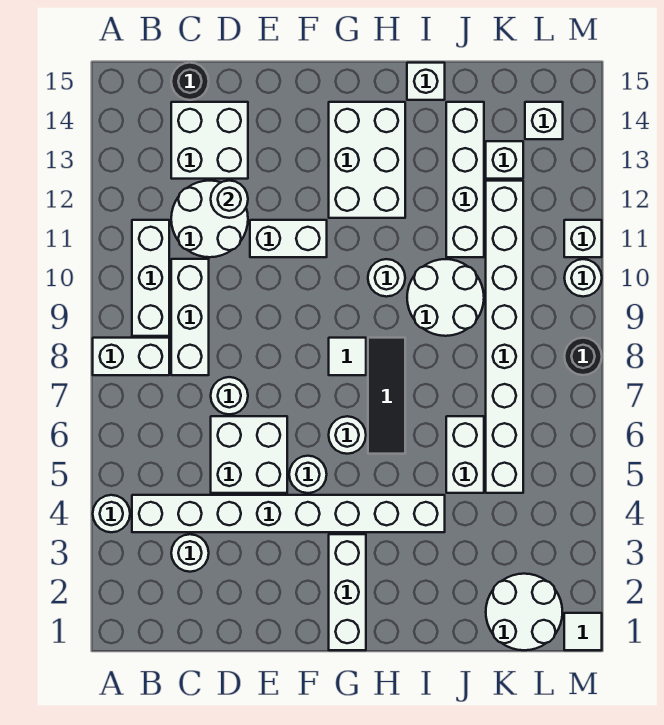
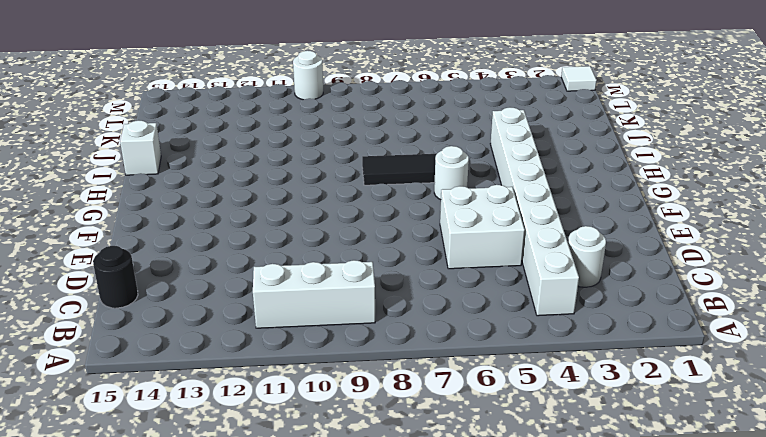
none -> white 1x1 round brick [93,495,130,532]
none -> white 1x2 brick [93,338,169,375]
none -> white 1x3 brick [171,259,209,375]
none -> white 2x2 round brick [171,181,248,257]

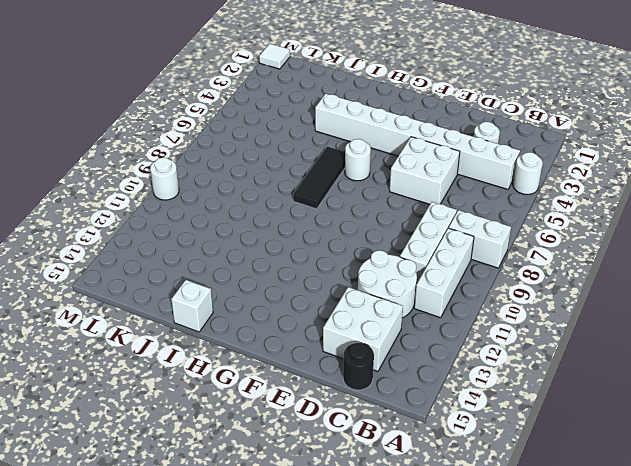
none -> white 1x1 round brick [211,377,248,414]
none -> white 1x2 brick [250,220,327,257]
none -> white 1x1 round brick [289,456,327,493]
none -> white 1x3 brick [329,534,366,650]

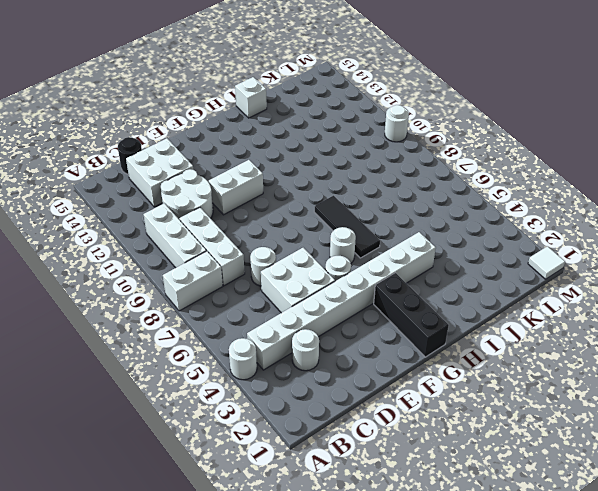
black 1x3 brick [374,273,449,357] -> white 1x3 brick [329,534,366,650]
none -> white 1x1 tile [329,338,366,375]
none -> white 2x3 brick [329,102,405,218]
none -> white 1x1 round brick [368,259,405,297]
none -> white 2x2 round brick [407,259,484,336]

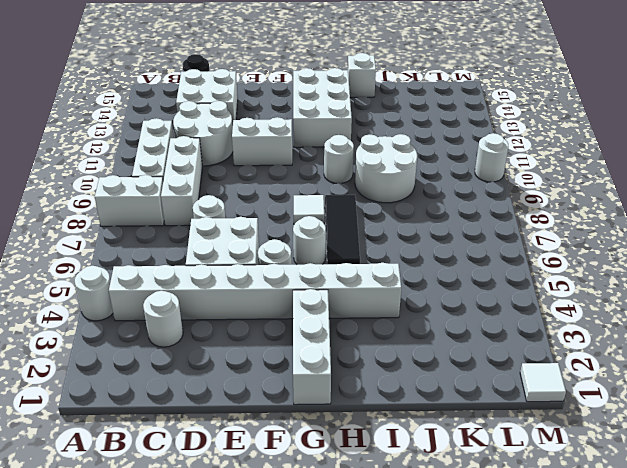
none -> white 1x2 brick [446,416,484,493]
none -> white 1x4 brick [446,102,484,257]
none -> white 2x2 round brick [486,574,562,650]
none -> white 1x8 brick [486,181,523,493]

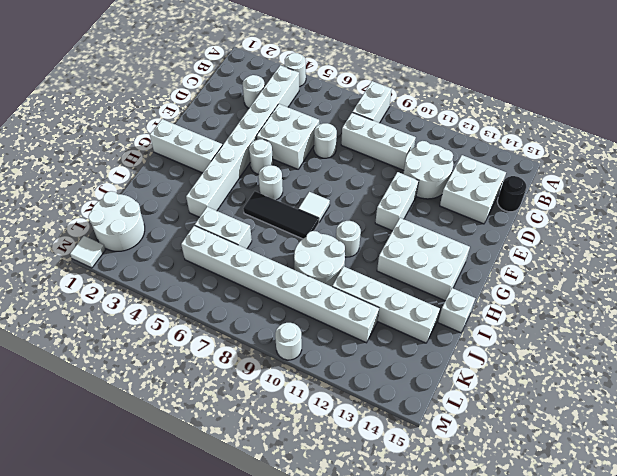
none -> white 1x3 brick [132,220,169,336]
none -> white 1x1 brick [486,141,523,179]
none -> white 1x1 brick [525,102,563,139]
none -> black 1x1 round brick [564,338,602,375]

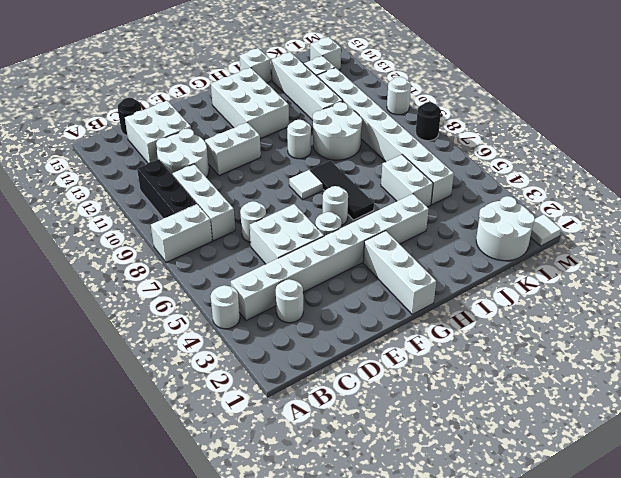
black 1x3 brick [137,159,197,218] -> white 1x3 brick [132,220,169,336]
none -> white 1x1 brick [564,220,602,257]
none -> white 1x1 round brick [211,181,248,218]

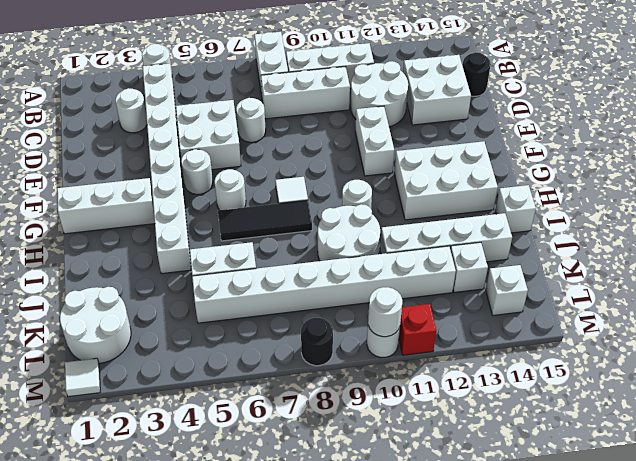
white 1x1 round brick [368,287,402,337] -> white 1x1 round brick moved to [211,181,248,218]
red 1x1 brick [399,304,436,355] -> white 1x1 brick [564,220,602,257]

